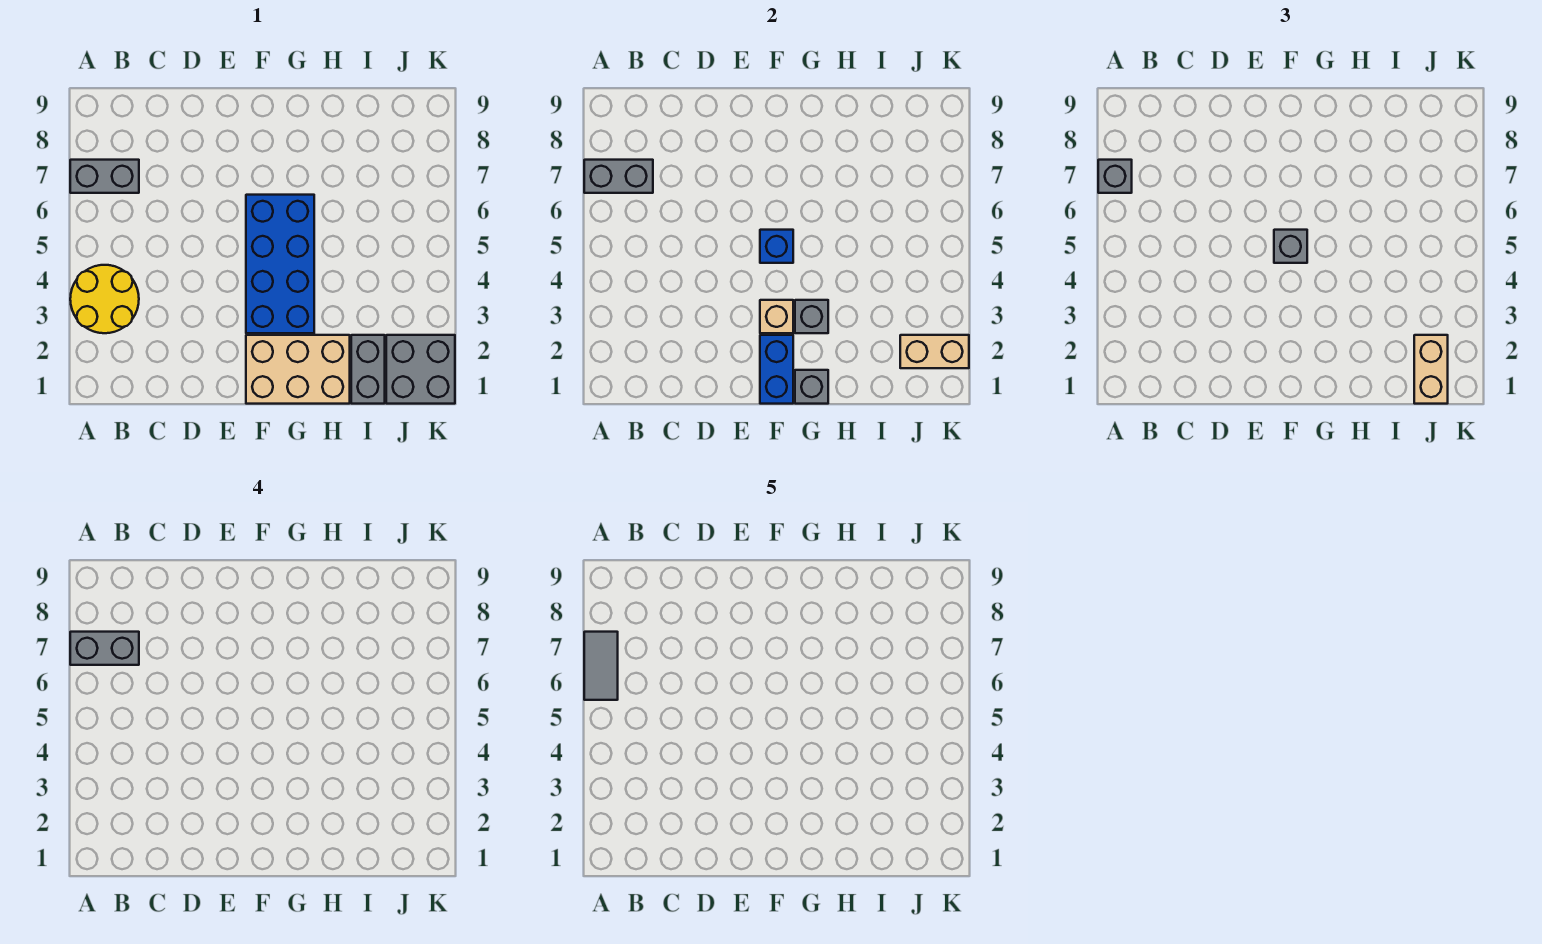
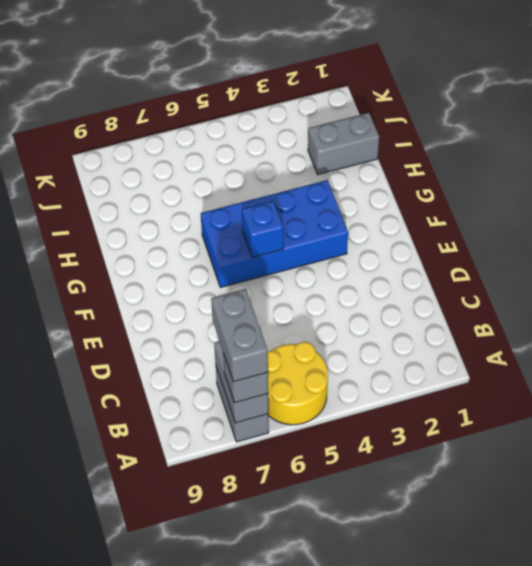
yellow 2x2 round brick [268,342,328,425] -> yellow 2x2 round brick moved to [70,265,139,333]
none -> tan 2x3 brick [246,335,350,404]
none -> grey 2x2 brick [386,335,455,404]
none -> blue 1x2 brick [760,335,793,404]

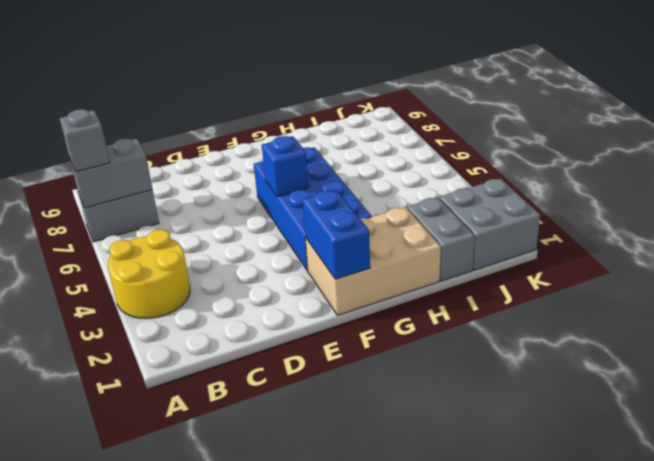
none -> tan 1x1 brick [760,300,793,333]
none -> grey 1x1 brick [795,370,828,404]
none -> grey 1x1 brick [795,300,828,333]

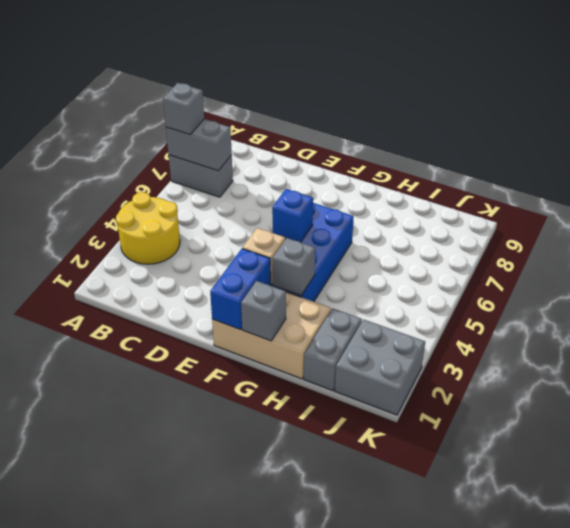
none -> tan 1x2 brick [900,335,969,368]
none -> grey 1x1 brick [1274,230,1307,263]
none -> tan 1x2 brick [1414,335,1448,404]

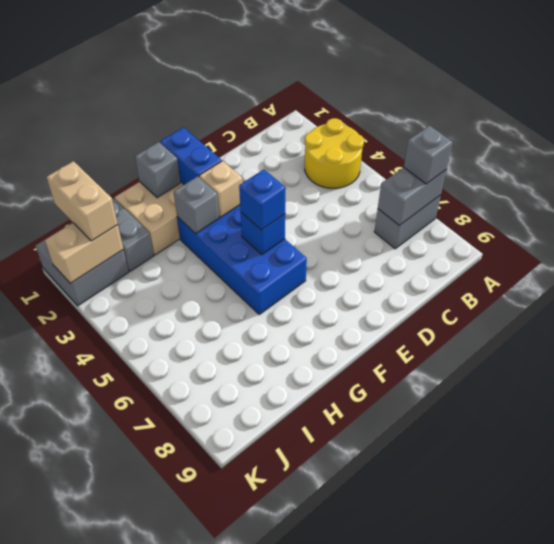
blue 1x1 brick [239,169,286,230] -> grey 1x1 brick [1274,230,1307,263]
none -> grey 1x2 brick [70,632,139,665]
none -> grey 1x2 tile [584,632,618,700]

